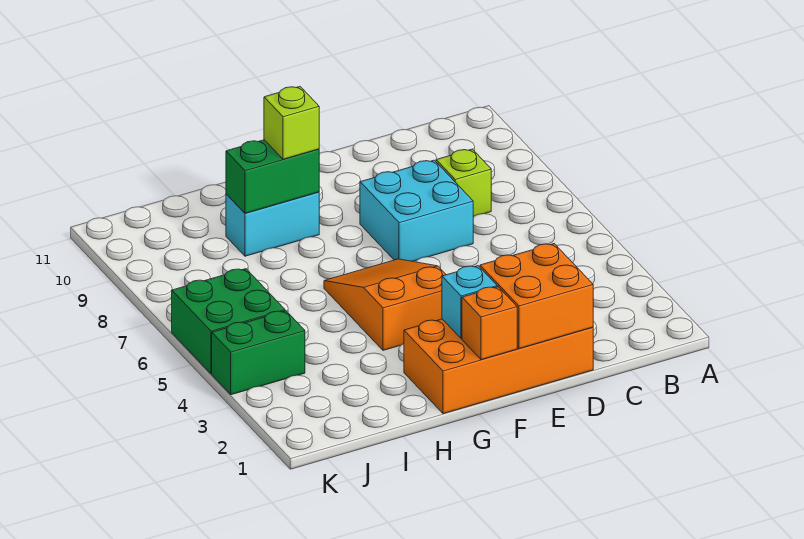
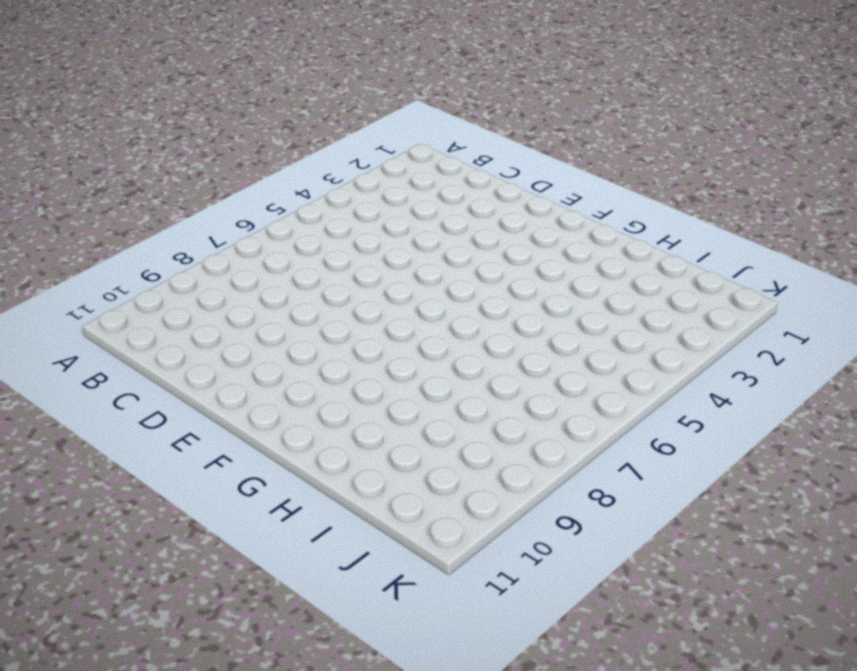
none -> lime 1x1 brick [436,149,491,217]
none -> orange 2x4 brick [404,319,593,414]
none -> cyan 2x2 brick [360,160,473,261]

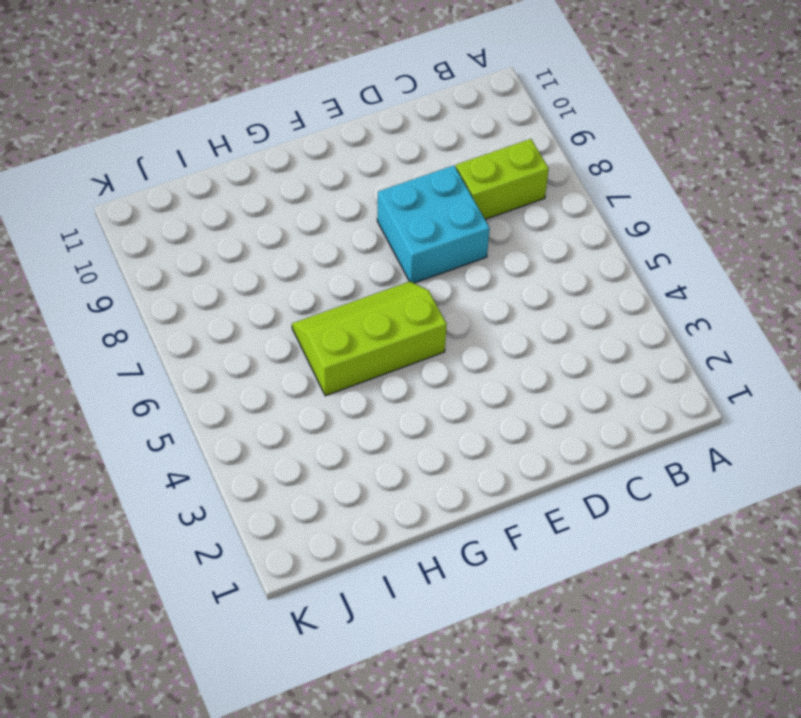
lime 1x2 brick [456,139,549,219] -> lime 1x1 brick [436,149,491,217]
lime 2x3 slope [292,281,447,396] -> orange 2x3 slope [324,259,446,350]
none -> orange 2x4 brick [404,319,593,414]
none -> cyan 1x2 brick [226,192,319,256]
none -> green 1x2 brick [212,311,305,395]

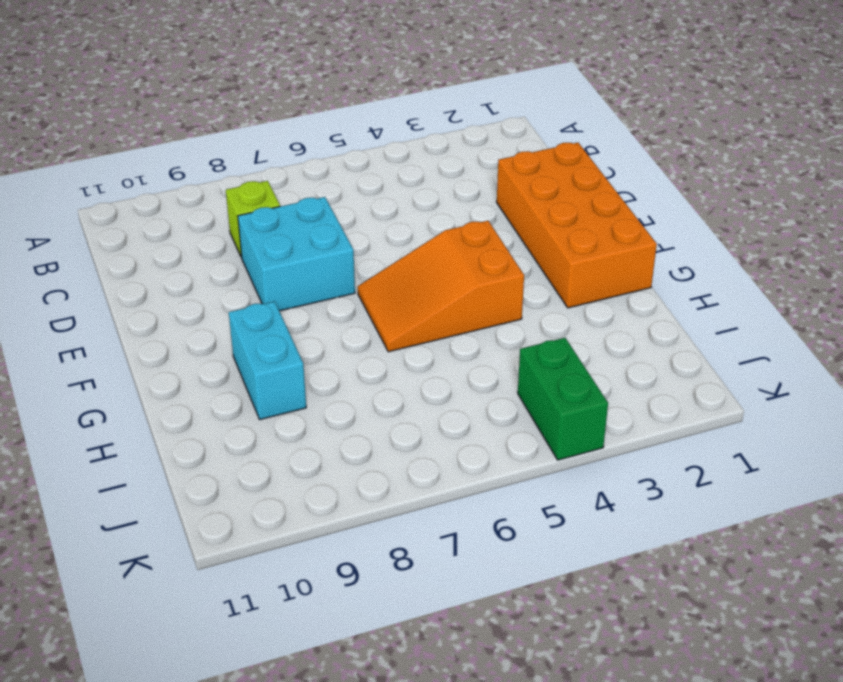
none -> green 2x2 brick [172,269,285,374]
none -> orange 2x2 brick [480,244,593,349]
none -> orange 1x1 brick [462,287,517,360]

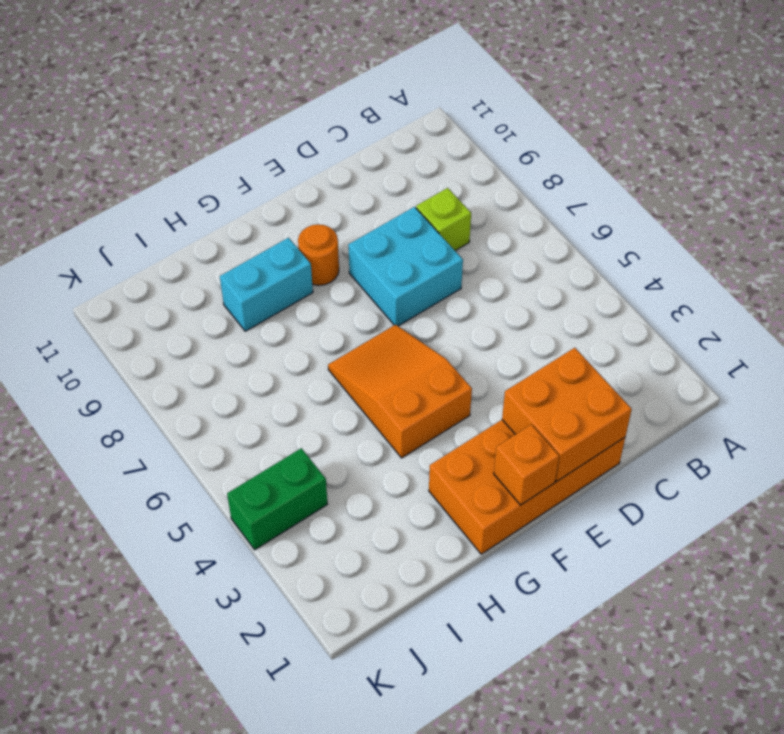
orange 1x1 round brick [298,224,339,285] -> none
none -> green 2x2 brick [172,269,285,374]
none -> cyan 1x1 brick [442,266,497,339]
none -> green 1x2 brick [226,140,319,213]

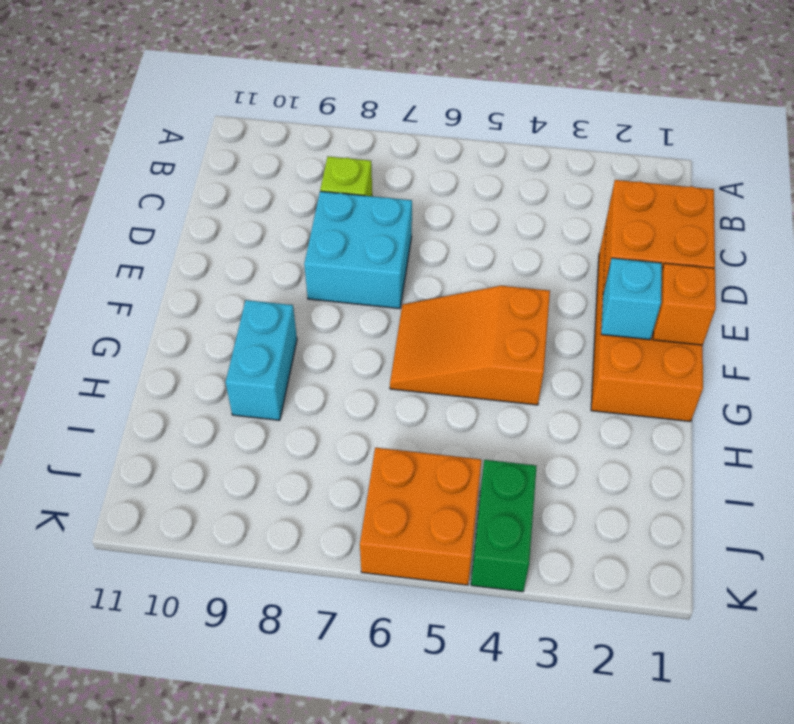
orange 2x2 brick [360,448,481,585] -> green 2x2 brick [172,269,285,374]
none -> green 1x2 brick [226,140,319,213]
none -> lime 1x1 brick [264,87,319,159]

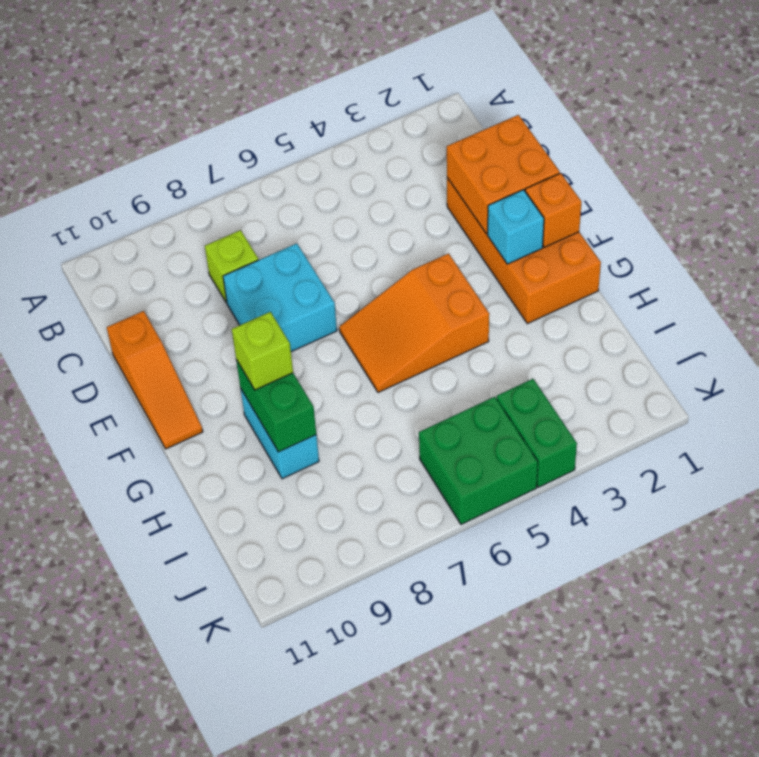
orange 1x3 slope [107,311,203,449] -> none

